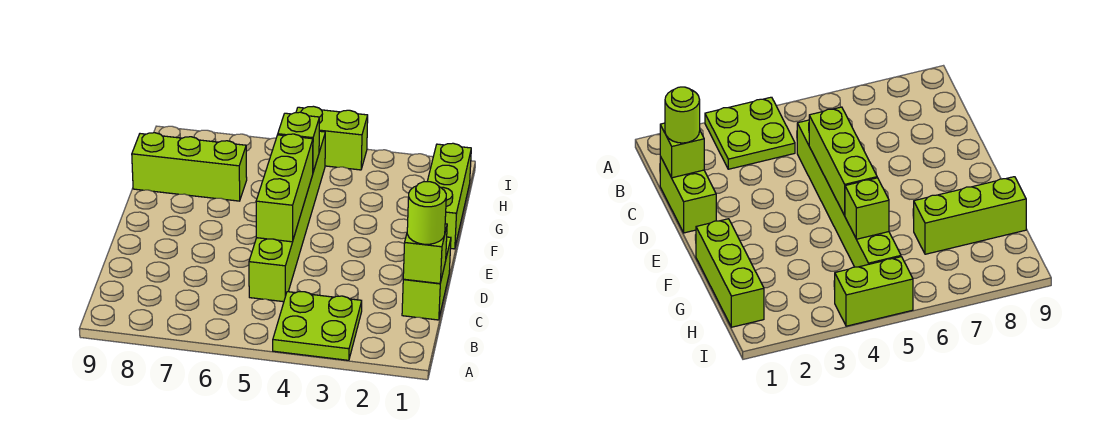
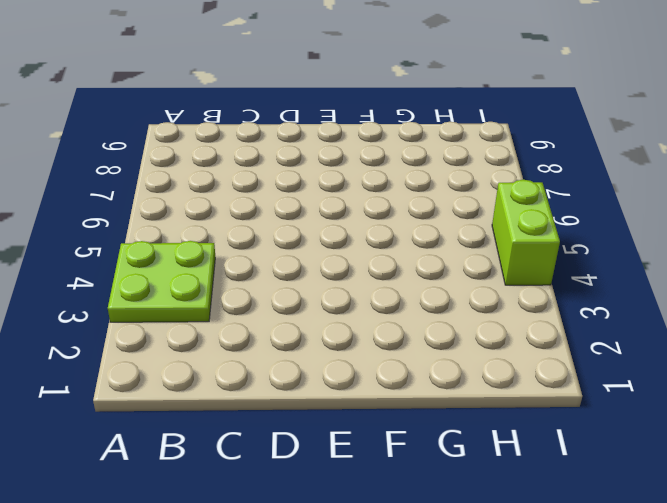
none -> lime 1x2 brick [402,237,451,320]
none -> lime 1x6 brick [249,131,325,302]

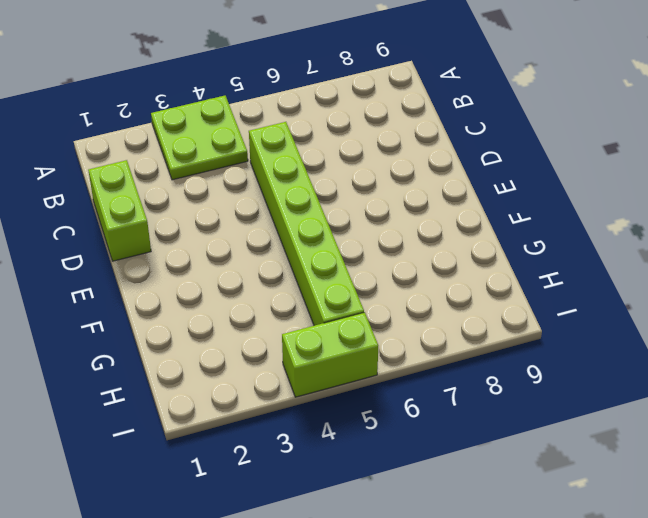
none -> lime 1x3 brick [427,143,471,249]
none -> lime 1x3 brick [132,133,247,201]

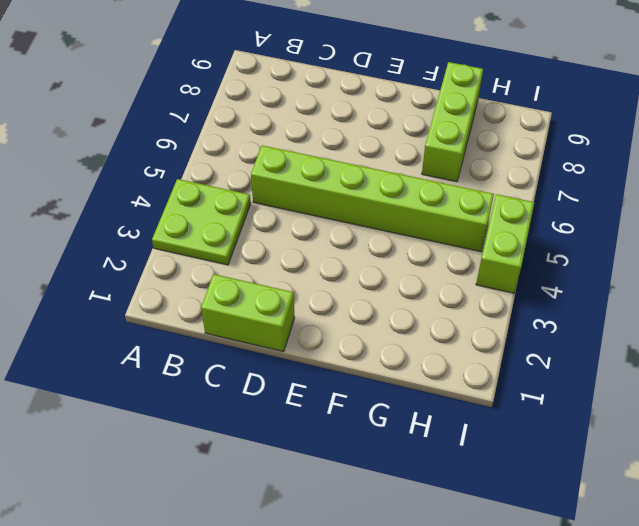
none -> lime 1x3 brick [427,143,471,249]
none -> lime 1x1 brick [403,224,447,283]

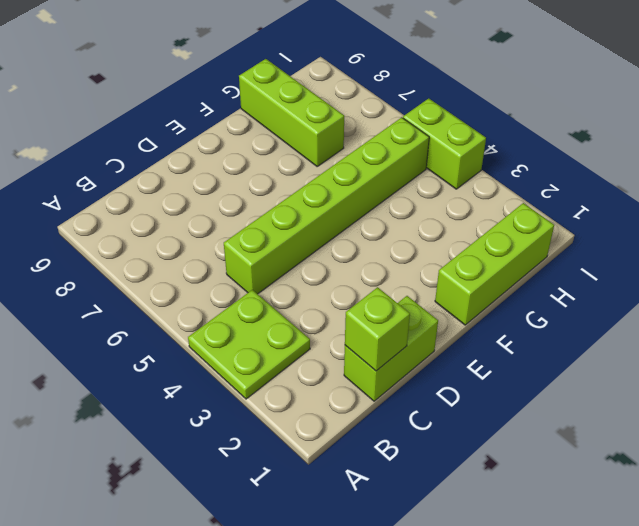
none -> lime 1x3 brick [256,134,313,242]
none -> lime 1x1 brick [278,112,319,172]

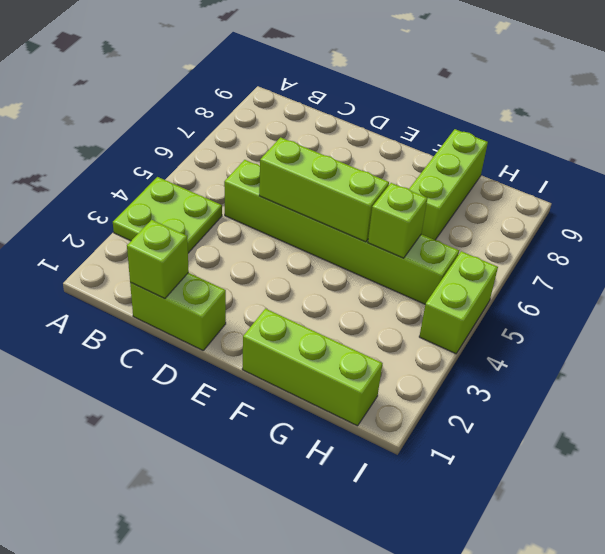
none -> lime 1x1 round brick [407,182,446,244]

